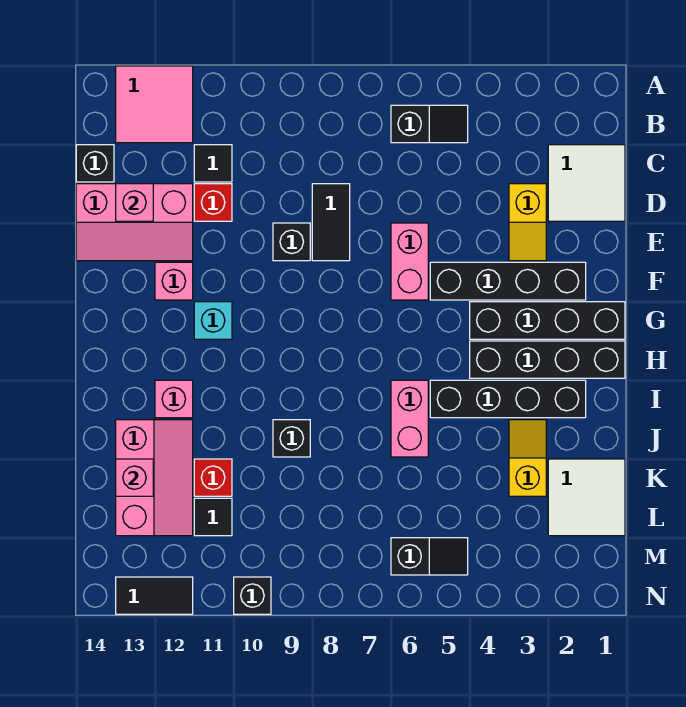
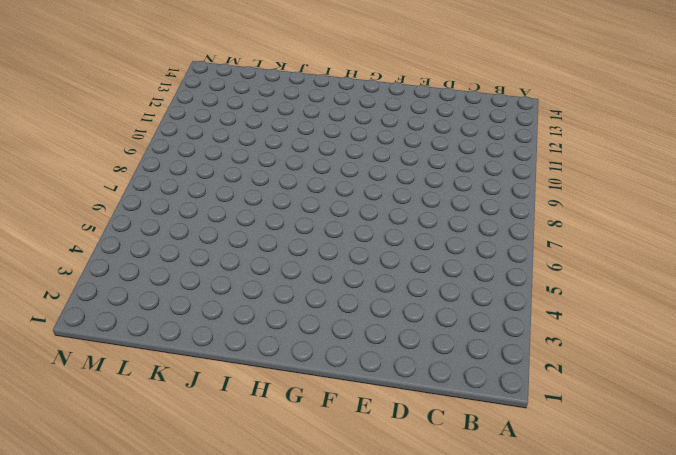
none -> pink 2x2 tile [116,66,193,143]
none -> black 1x2 slope [391,105,468,143]
none -> white 2x2 tile [548,145,625,221]
none -> black 1x1 tile [194,145,232,182]

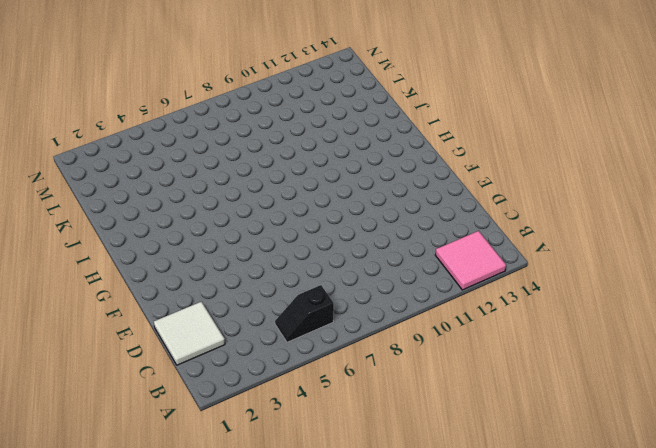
none -> black 1x1 tile [194,145,232,182]
none -> black 1x1 brick [76,145,114,182]
none -> yellow 1x2 slope [509,184,546,261]
none -> black 1x2 tile [312,184,350,261]

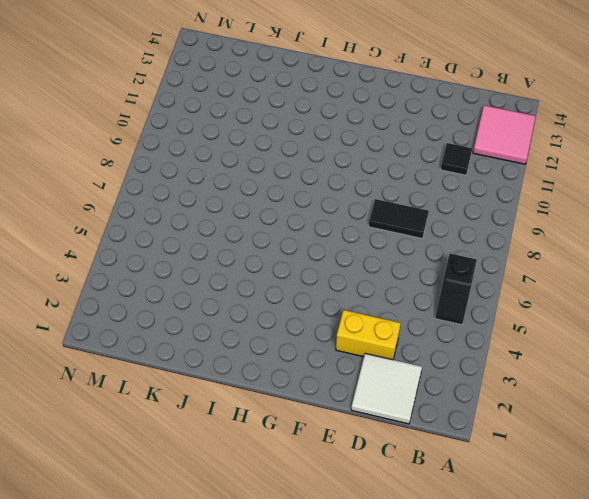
yellow 1x2 brick [336,310,401,360] -> yellow 1x2 slope [509,184,546,261]
none -> black 1x1 brick [76,145,114,182]
none -> red 1x1 brick [194,184,232,221]
none -> pink 2x3 slope [76,184,193,261]
none -> pink 1x2 brick [391,223,428,300]

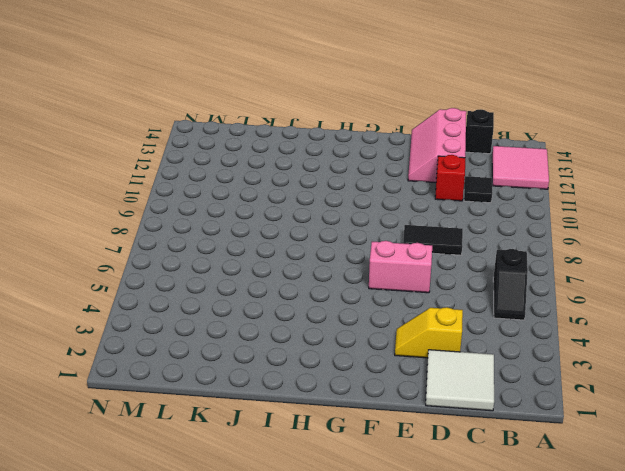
none -> black 1x1 brick [273,223,310,261]
none -> black 1x4 brick [430,262,586,300]
none -> pink 1x1 brick [155,262,193,300]
none -> black 1x4 brick [470,302,625,339]

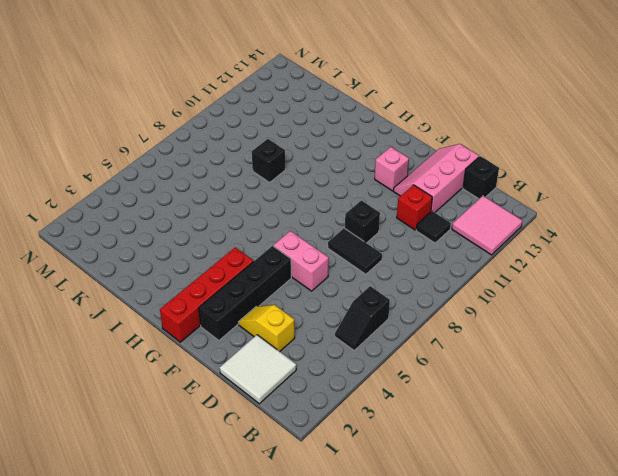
red 1x4 brick [160,247,254,342] -> black 1x4 brick [470,302,625,339]
none -> cyan 1x1 brick [194,302,232,339]
none -> black 1x4 brick [470,341,625,378]
none -> black 1x4 brick [430,380,586,418]
none -> pink 1x2 brick [391,380,428,457]

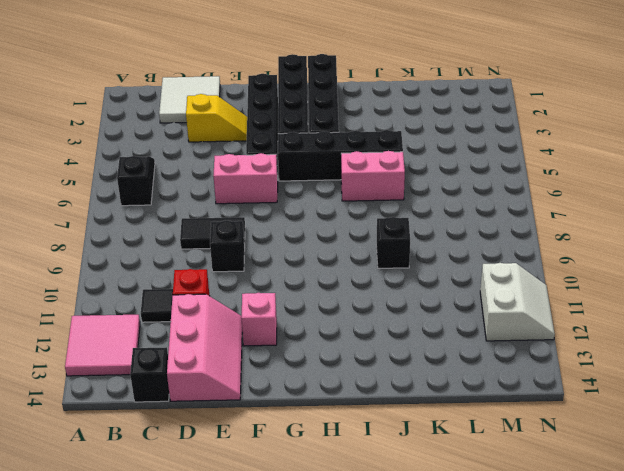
black 1x4 brick [278,130,403,181] -> black 1x4 brick turned to [430,380,586,418]
white 2x2 slope [480,263,555,341] -> black 1x2 tile [116,577,193,614]
none -> cyan 1x1 brick [194,302,232,339]
none -> pink 1x1 brick [155,380,193,418]
none -> yellow 1x2 slope [509,420,546,496]
none -> pink 2x3 slope [116,420,193,536]

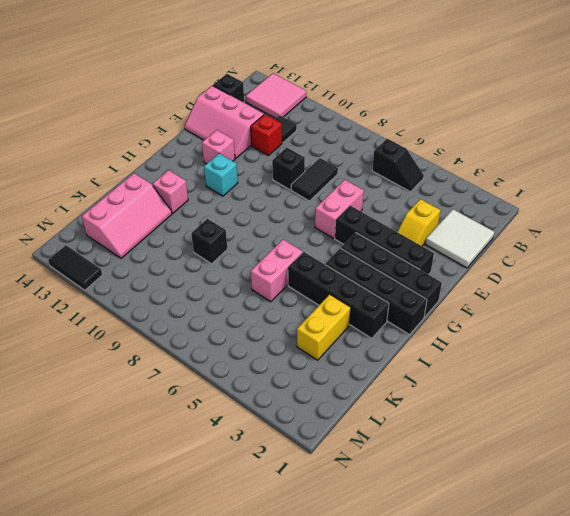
yellow 1x2 brick [297,294,351,360] -> yellow 1x2 slope [509,420,546,496]
none -> white 2x2 tile [548,459,625,536]
none -> red 1x1 brick [194,459,232,496]
none -> black 1x1 tile [194,498,232,536]
none -> black 1x2 slope [391,538,468,575]

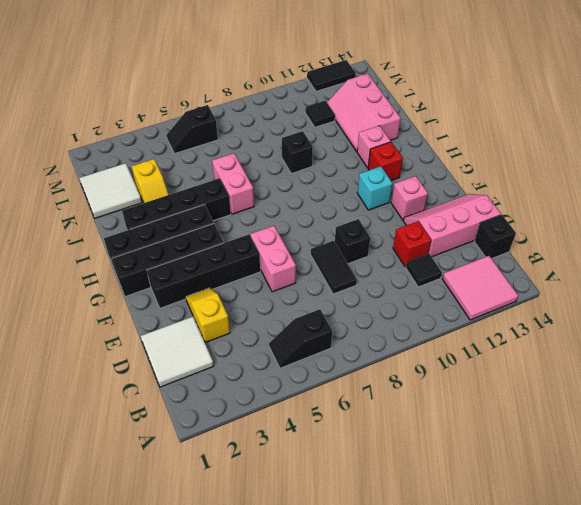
red 1x1 brick [368,142,403,181] -> red 1x1 brick moved to [194,459,232,496]
none -> black 1x1 brick [234,577,271,614]
none -> pink 1x1 brick [116,184,153,221]
none -> pink 1x1 brick [116,459,153,496]

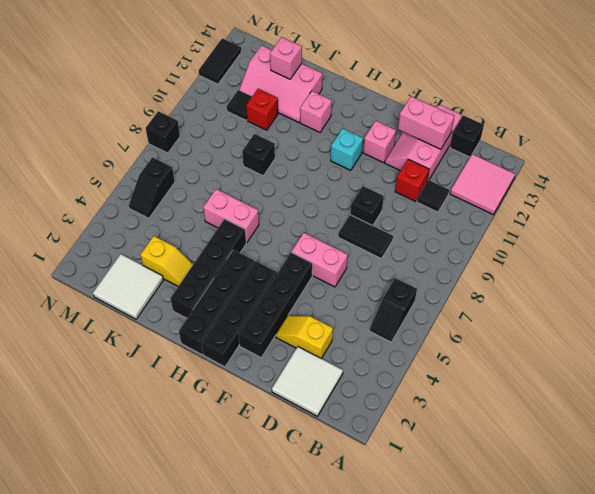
pink 1x2 brick [398,96,454,149] -> pink 1x1 brick [116,184,153,221]
black 1x1 brick [146,111,180,153] -> black 1x1 brick moved to [234,577,271,614]

